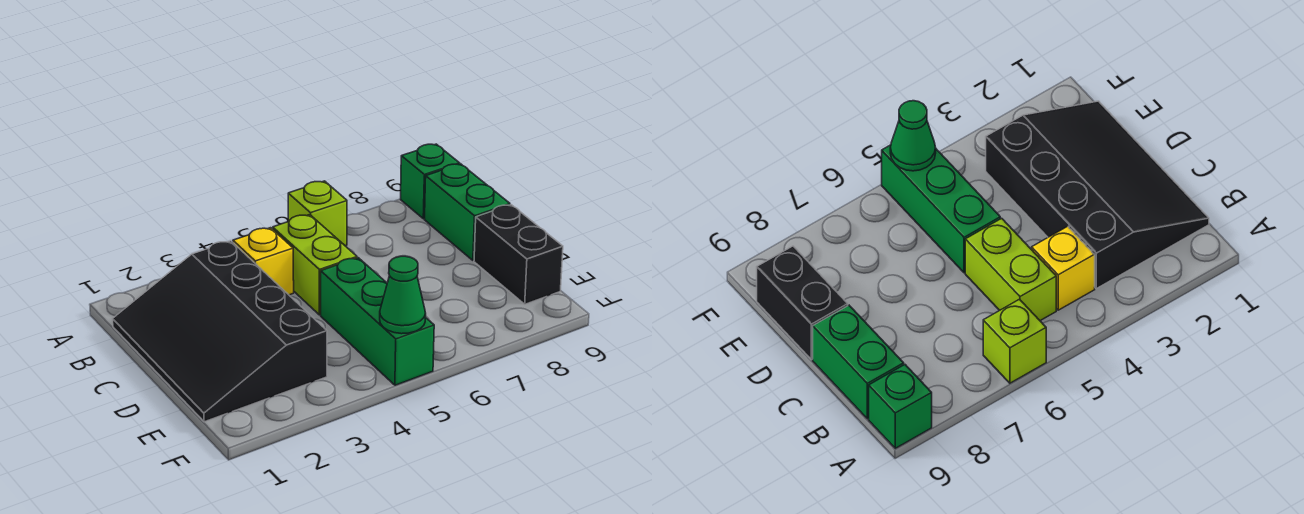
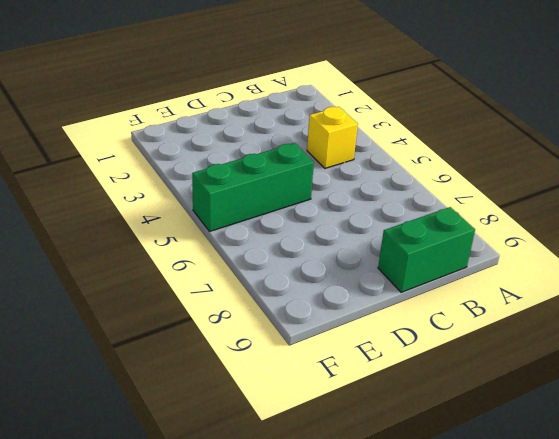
none -> lime 1x1 brick [288,181,347,246]
none -> green 1x1 brick [401,144,460,219]

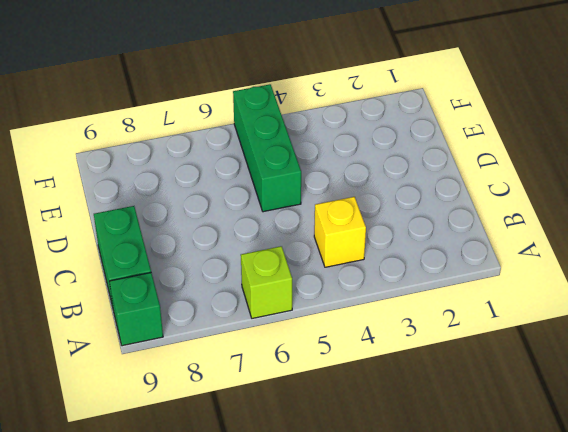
none -> black 3x4 slope [113,241,327,422]
none -> lime 1x2 brick [273,215,357,315]

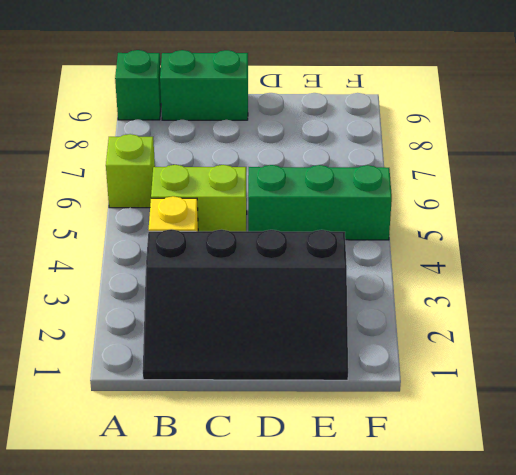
none -> black 1x2 brick [474,205,563,304]
none -> green 1x1 cone [380,256,426,334]

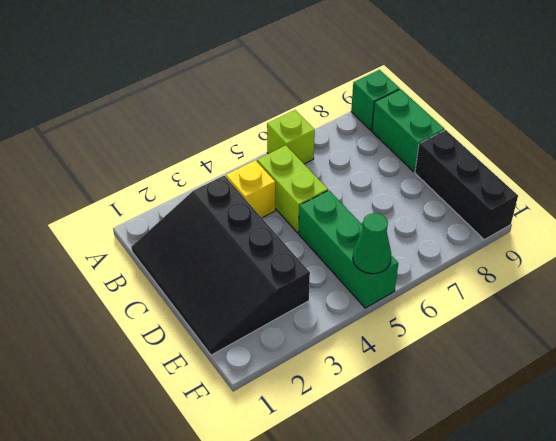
black 1x3 brick [415,130,518,240] -> black 1x2 brick [474,205,563,304]

